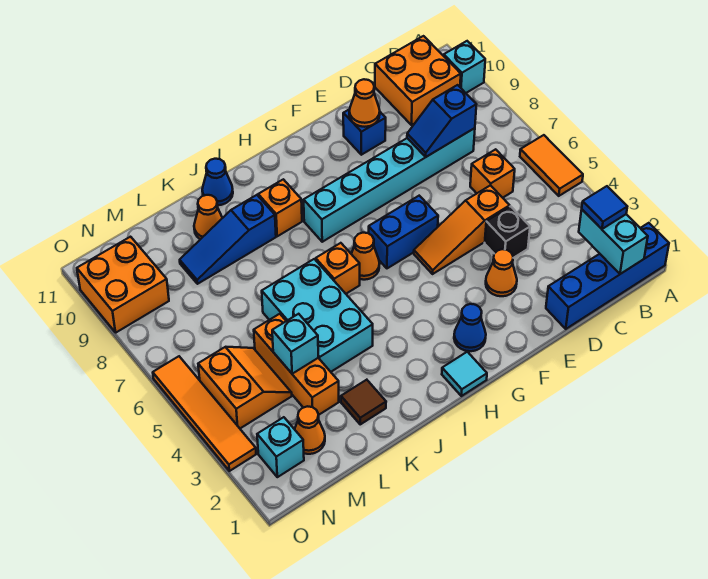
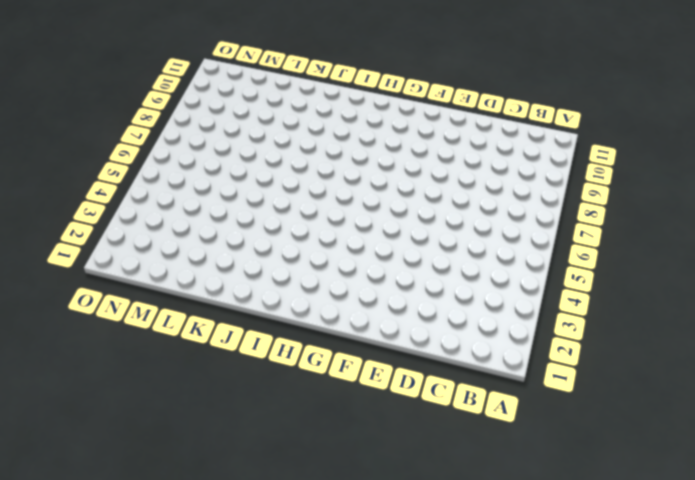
none -> blue 1x4 brick [546,223,669,329]
none -> orange 1x2 tile [520,135,583,196]
none -> cyan 1x1 brick [444,41,485,93]
none -> orange 2x2 brick [375,36,461,125]

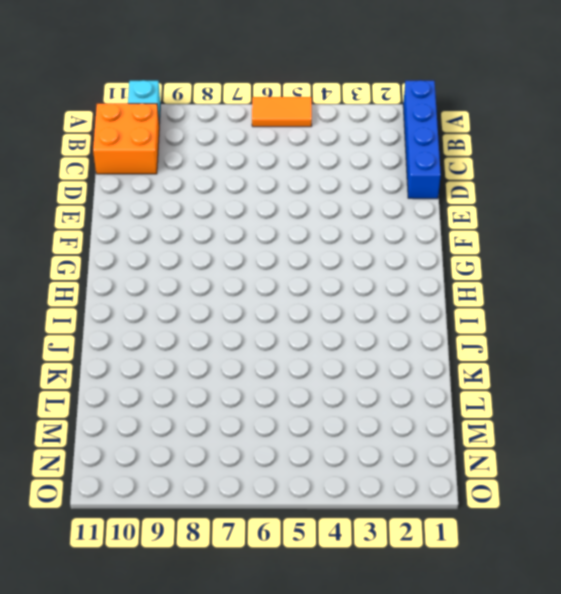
none -> orange 1x1 brick [470,149,515,198]
none -> cyan 1x6 brick [304,128,475,242]
none -> black 1x1 brick [485,206,530,258]
none -> orange 1x3 slope [414,185,510,274]

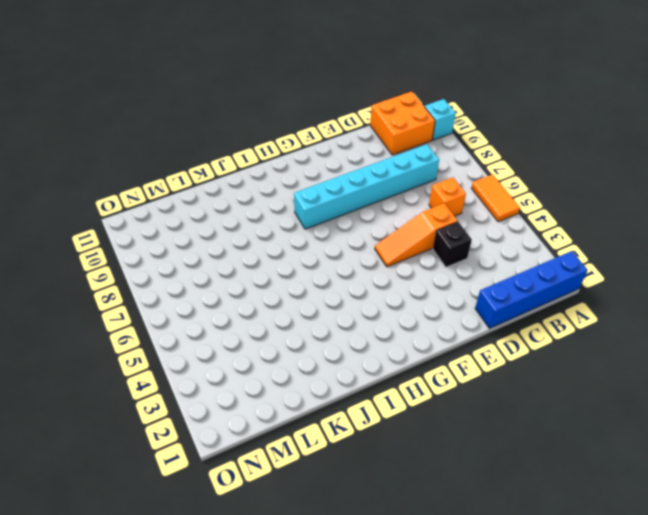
none -> orange 1x1 cone [486,249,517,296]
none -> blue 1x1 brick [343,109,386,155]
none -> blue 1x2 brick [369,196,438,268]
none -> blue 1x1 cone [454,304,486,351]

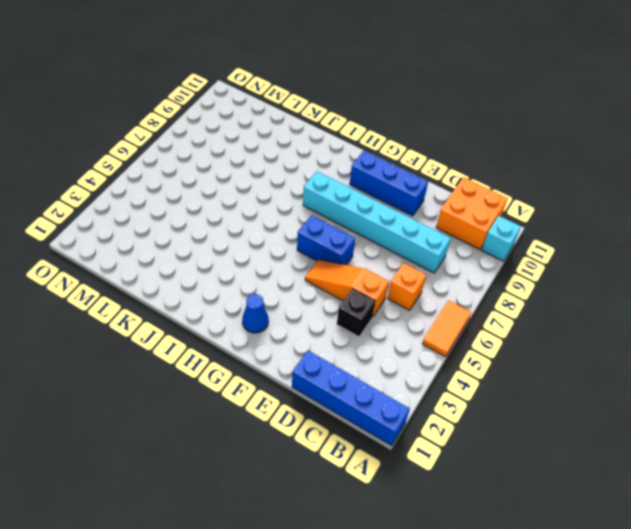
blue 1x3 brick [350,151,428,216] -> blue 1x1 brick [343,109,386,155]
none -> orange 1x1 cone [486,249,517,296]
none -> cyan 1x1 tile [442,352,487,396]
none -> orange 1x1 cone [351,233,380,280]
none -> orange 1x1 brick [316,243,360,294]

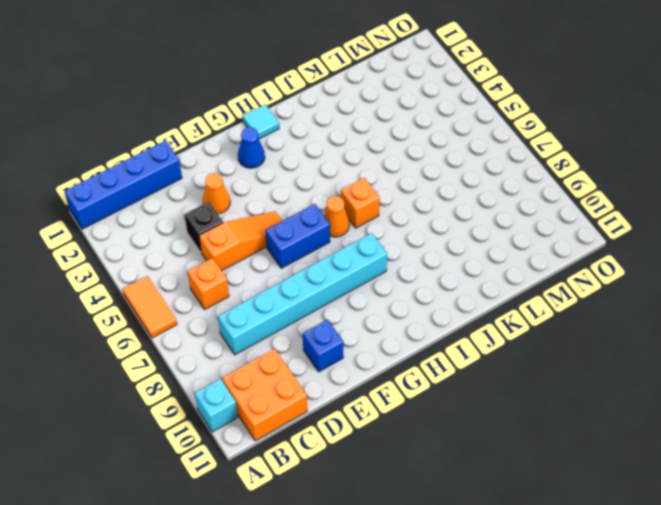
none -> orange 1x1 brick [258,179,302,236]
none -> cyan 2x3 brick [262,259,373,372]
none -> blue 1x3 slope [180,195,276,284]
none -> blue 1x1 cone [202,159,233,205]

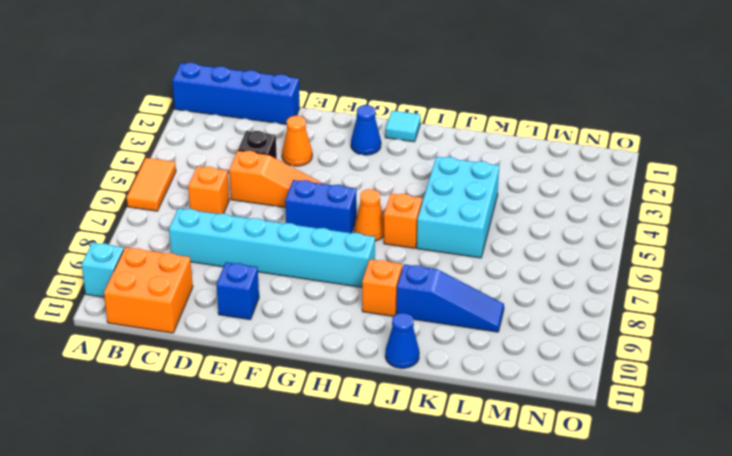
none -> brown 1x1 tile [341,380,386,424]
none -> orange 1x1 cone [194,195,222,239]
none -> orange 1x3 brick [254,314,339,415]
none -> orange 1x1 cone [295,406,325,454]

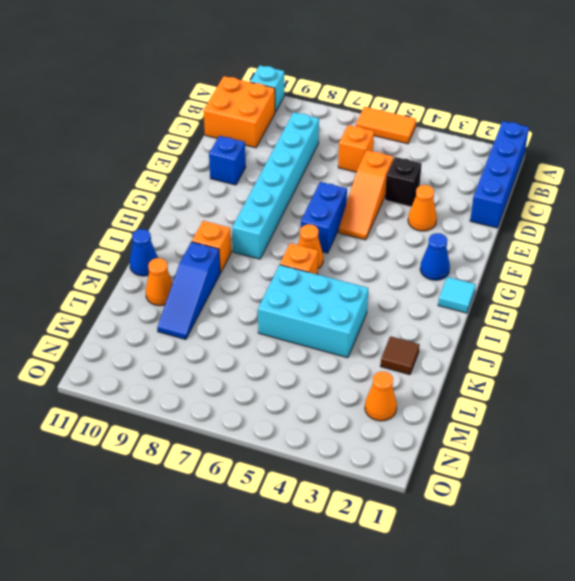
none -> orange 1x3 brick [254,314,339,415]
none -> orange 2x2 slope [198,347,292,428]
none -> cyan 1x1 brick [257,417,304,477]
none -> orange 2x2 brick [77,237,169,332]

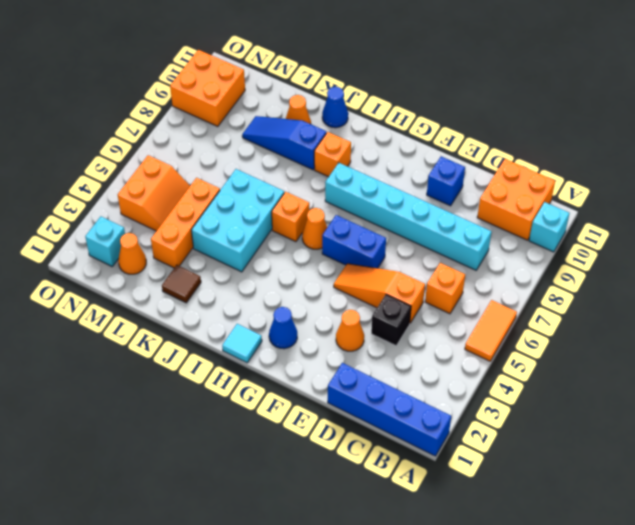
none -> orange 1x4 tile [153,356,256,471]
none -> cyan 1x2 brick [579,210,648,274]
none -> blue 1x2 slope [407,85,476,157]
none -> orange 1x1 cone [349,79,380,127]

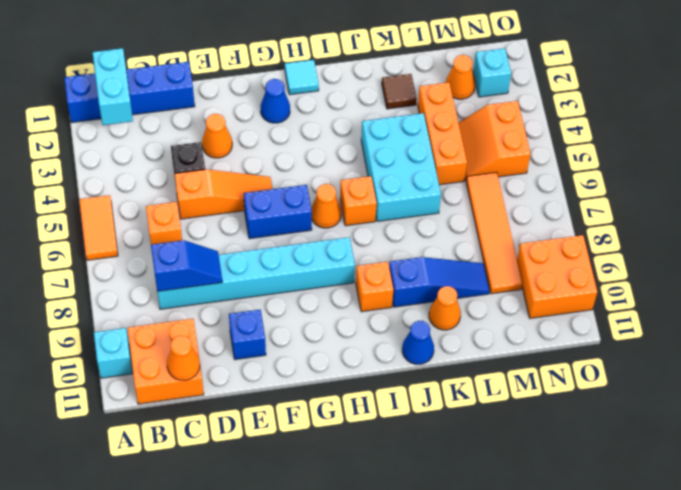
orange 1x1 cone [167,336,200,380] -> orange 1x1 cone moved to [349,79,380,127]
orange 1x4 tile [466,172,522,294] -> orange 1x4 tile moved to [153,356,256,471]
none -> cyan 1x1 brick [272,314,318,374]
none -> blue 1x1 tile [582,186,627,229]

